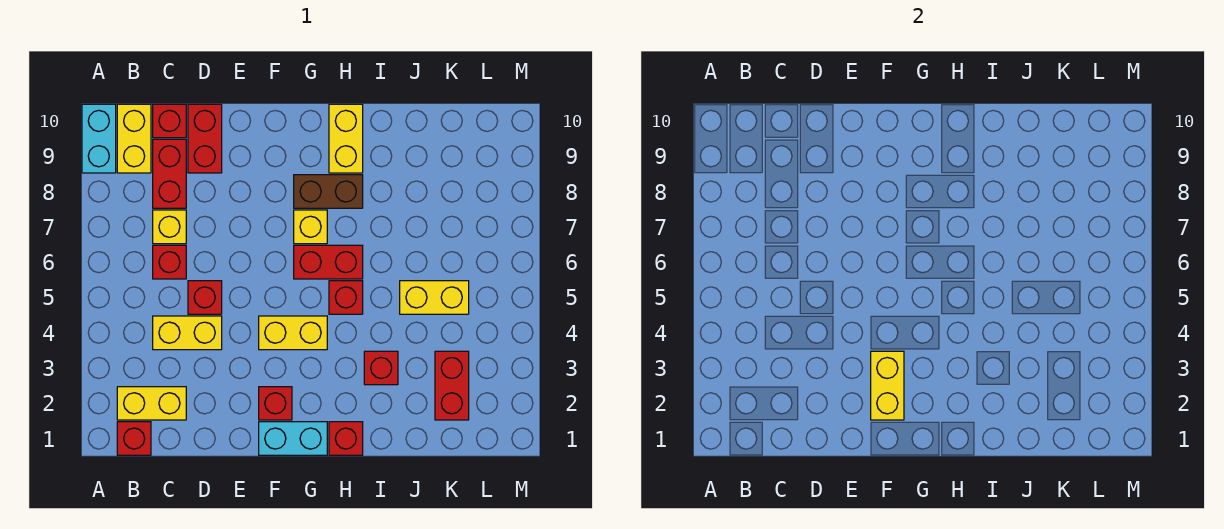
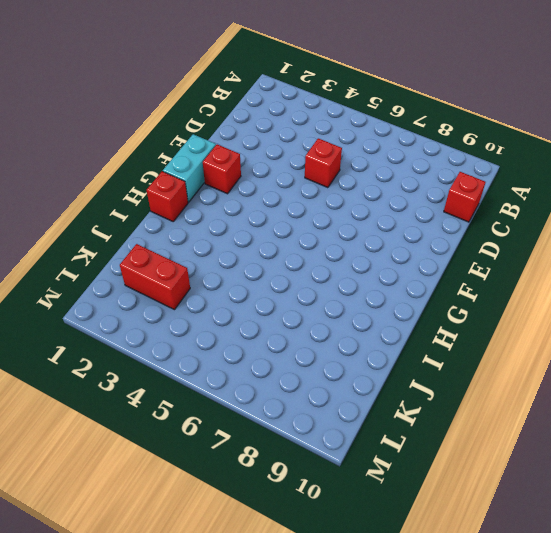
none -> cyan 1x2 brick [82,104,116,173]
none -> red 1x1 brick [117,422,151,455]
none -> yellow 1x2 brick [117,387,186,420]

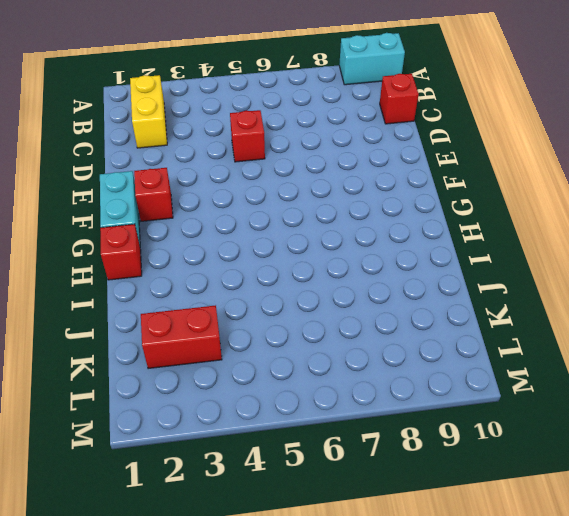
none -> red 1x1 brick [117,422,151,455]
none -> yellow 1x2 brick [117,104,151,173]
none -> yellow 1x2 brick [153,316,222,350]

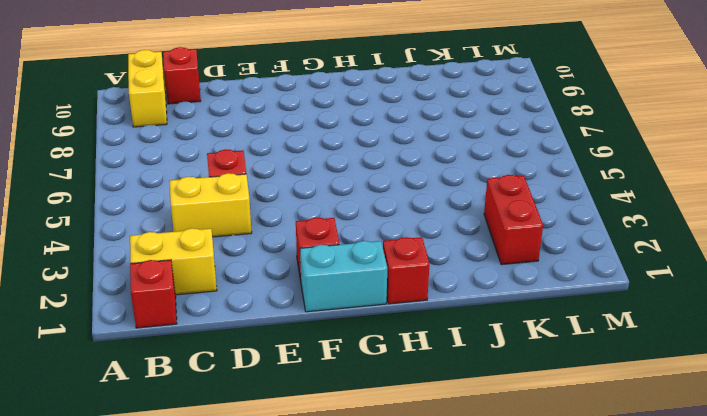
none -> cyan 1x2 brick [82,104,116,173]
none -> red 1x1 brick [153,245,186,279]
none -> yellow 1x1 brick [153,210,186,244]

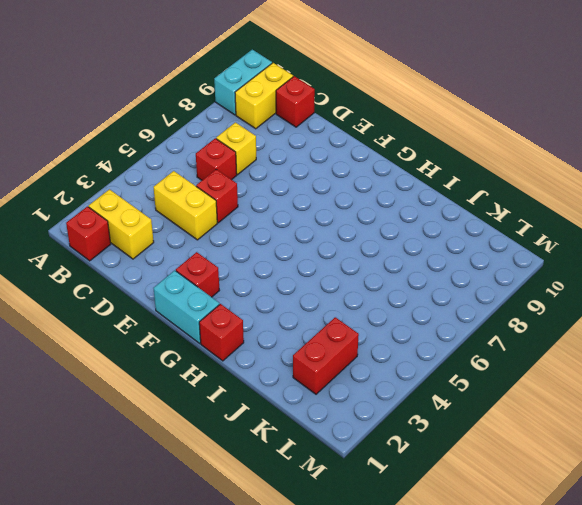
none -> red 1x2 brick [153,139,186,208]
none -> red 1x2 brick [188,104,222,173]
none -> yellow 1x2 brick [259,316,327,350]

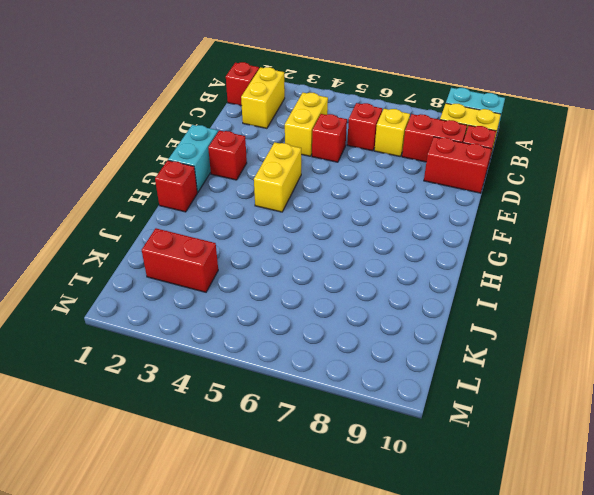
none -> red 1x2 brick [294,245,363,279]
none -> yellow 1x1 brick [294,210,327,244]
none -> brown 1x2 brick [294,175,363,208]

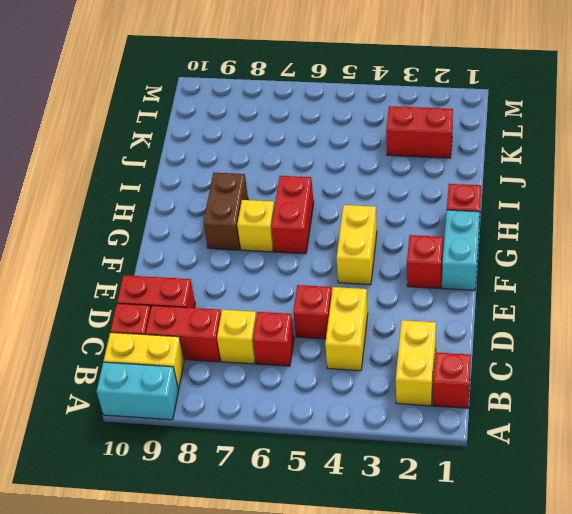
none -> red 1x1 brick [329,281,363,314]
none -> yellow 1x2 brick [329,104,363,173]
none -> red 1x1 brick [364,351,398,385]

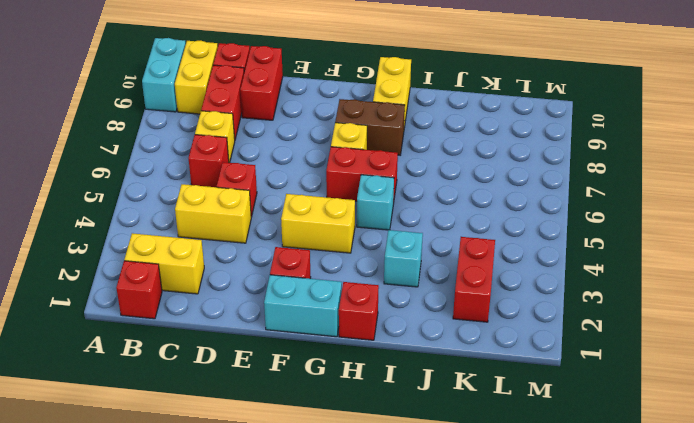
cyan 1x1 brick [357,175,394,230] -> red 1x1 brick [329,281,363,314]
cyan 1x1 brick [384,230,423,287] -> red 1x1 brick [364,351,398,385]
none -> yellow 1x2 brick [400,281,469,314]
none -> yellow 1x2 brick [871,351,904,420]

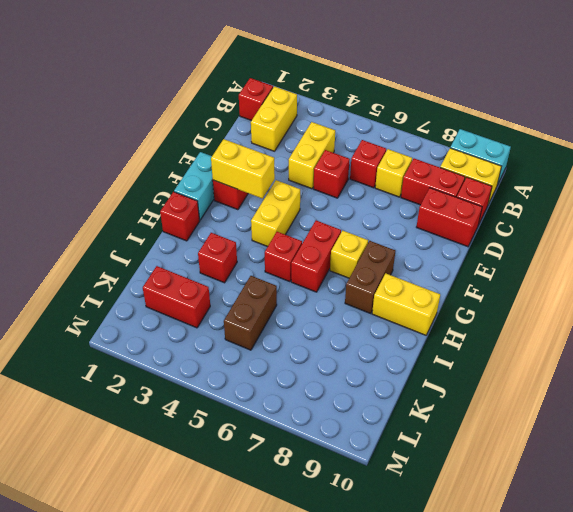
brown 1x2 brick [224,276,277,350] -> yellow 1x2 brick [400,281,469,314]

